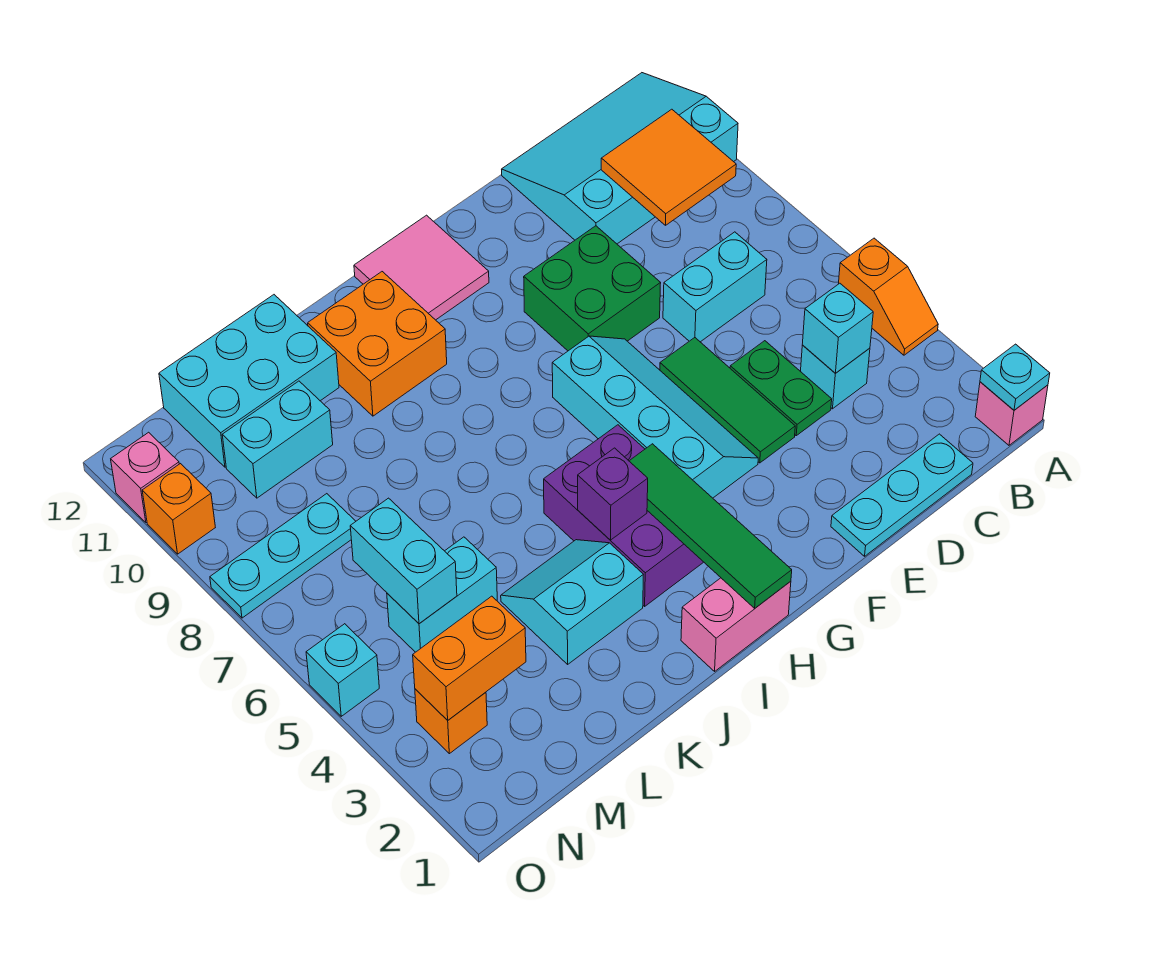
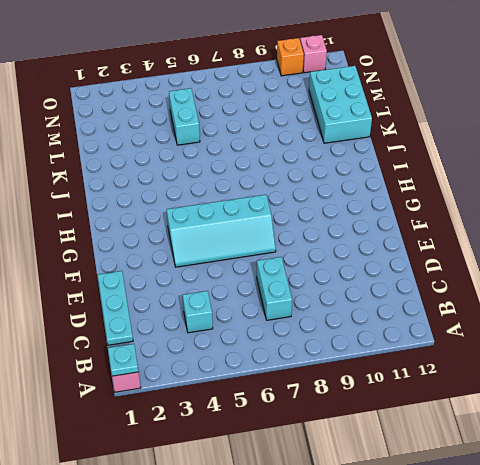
none -> orange 1x2 slope [839,238,938,355]
none -> cyan 3x4 slope [502,73,738,244]
none -> green 1x2 plate [730,341,832,436]
none -> green 1x3 tile [660,338,795,463]

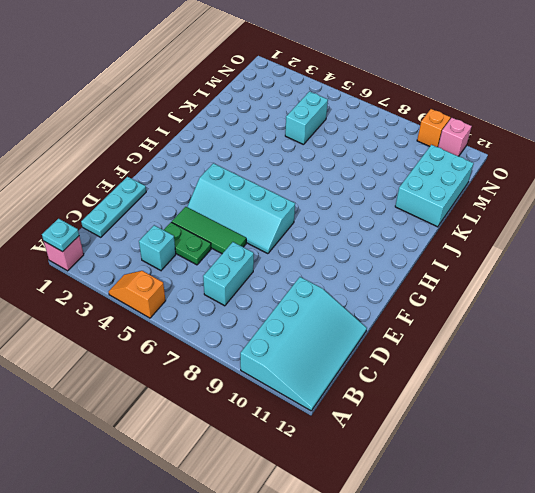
none -> green 2x2 brick [524,226,661,351]
none -> pink 2x2 tile [354,215,489,320]
none -> pink 1x2 brick [681,578,791,671]
none -> purple 2x3 brick [544,425,703,606]

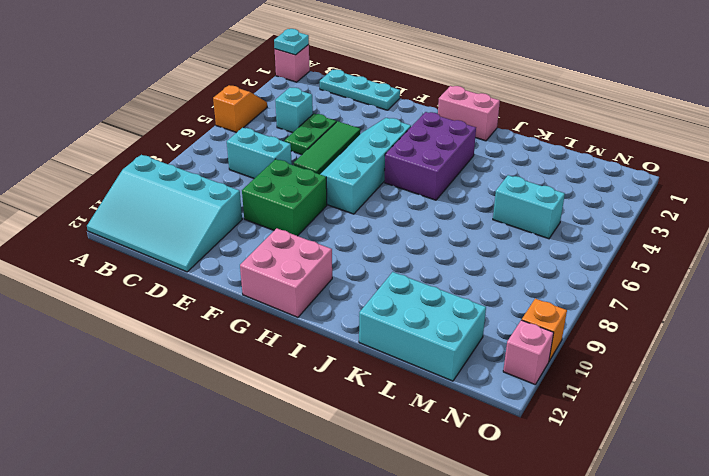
pink 2x2 brick [240,228,332,317] -> pink 2x2 tile [354,215,489,320]
none -> orange 2x2 brick [308,272,447,416]
none -> cyan 2x2 slope [501,540,643,664]
none -> cyan 1x2 brick [222,381,333,498]
none -> cyan 1x3 plate [210,494,356,618]

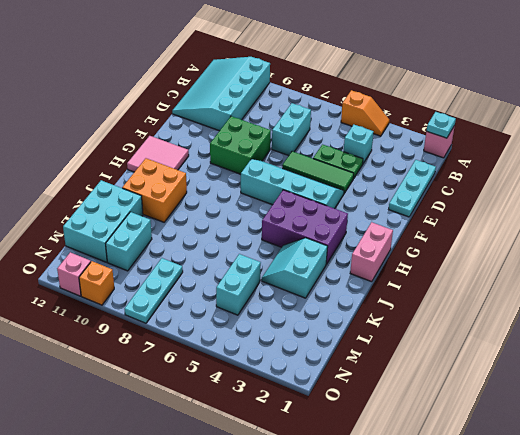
none -> orange 1x1 brick [415,689,487,754]
none -> cyan 1x1 brick [306,624,379,716]
none -> orange 2x2 tile [601,109,736,225]
none -> cyan 1x1 brick [802,283,873,373]

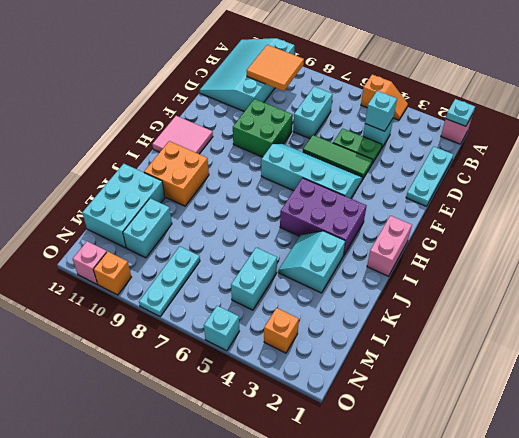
none -> green 1x4 tile [630,444,792,608]
none -> purple 1x1 brick [578,448,648,540]
none -> orange 1x2 brick [413,596,526,720]
none -> cyan 1x2 brick [350,498,457,624]

